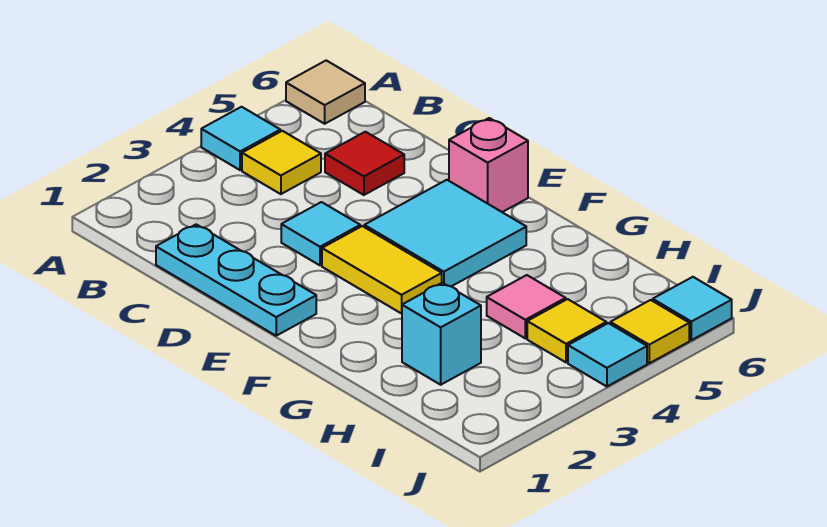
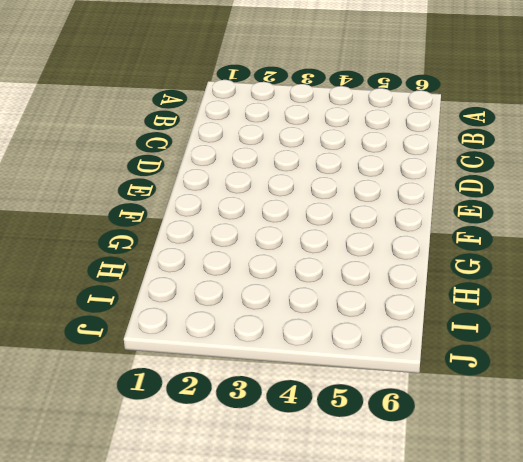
none -> cyan 1x1 tile [201,107,280,170]
none -> tan 1x1 tile [286,60,365,124]
none -> yellow 1x1 tile [242,131,321,194]

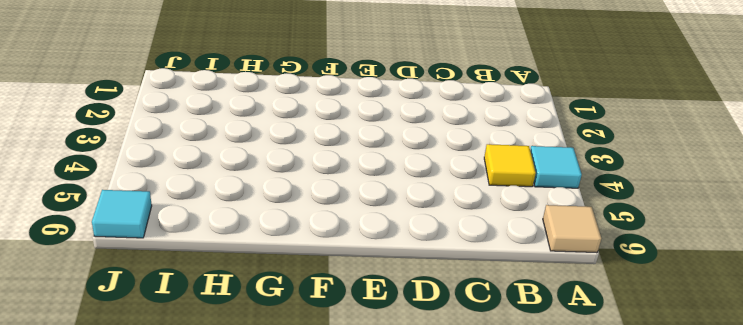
none -> cyan 1x3 plate [156,224,316,336]
none -> red 1x1 tile [325,132,404,195]
none -> cyan 1x1 tile [281,202,360,265]

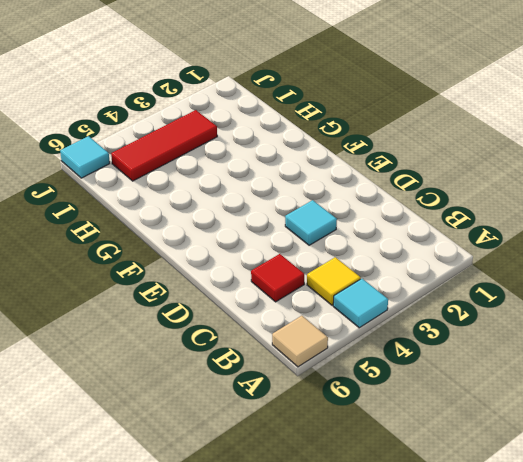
red 1x3 tile [111,110,217,181] -> yellow 1x1 tile [527,299,606,362]
none -> cyan 1x3 plate [156,224,316,336]
none -> yellow 1x2 tile [322,226,442,313]
none -> cyan 2x2 tile [364,180,526,287]

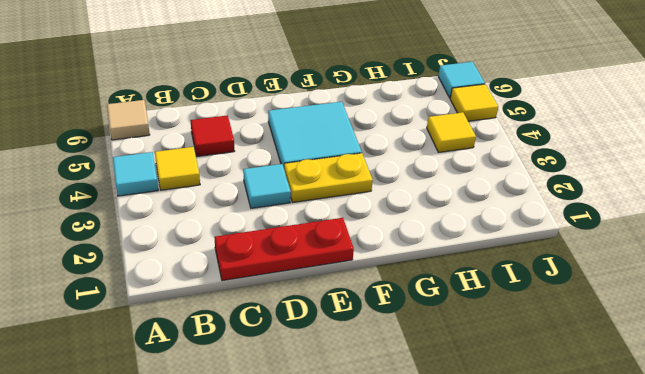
red 1x3 plate [214,218,354,281] -> cyan 1x3 plate [156,224,316,336]
yellow 1x2 plate [284,153,373,202] -> yellow 1x2 tile [322,226,442,313]
none -> pink 1x1 brick [449,118,528,212]
none -> cyan 1x1 brick [402,283,481,385]
none -> pink 1x1 tile [487,275,566,338]

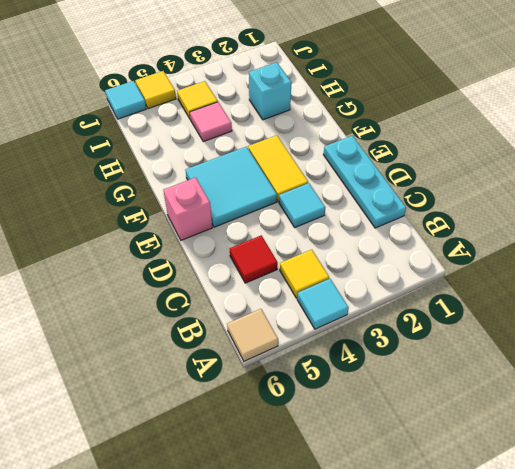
none -> cyan 1x1 tile [568,323,647,387]

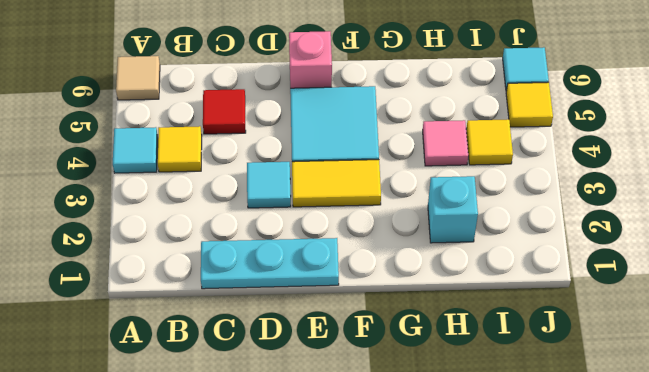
none -> cyan 1x1 tile [568,323,647,387]

